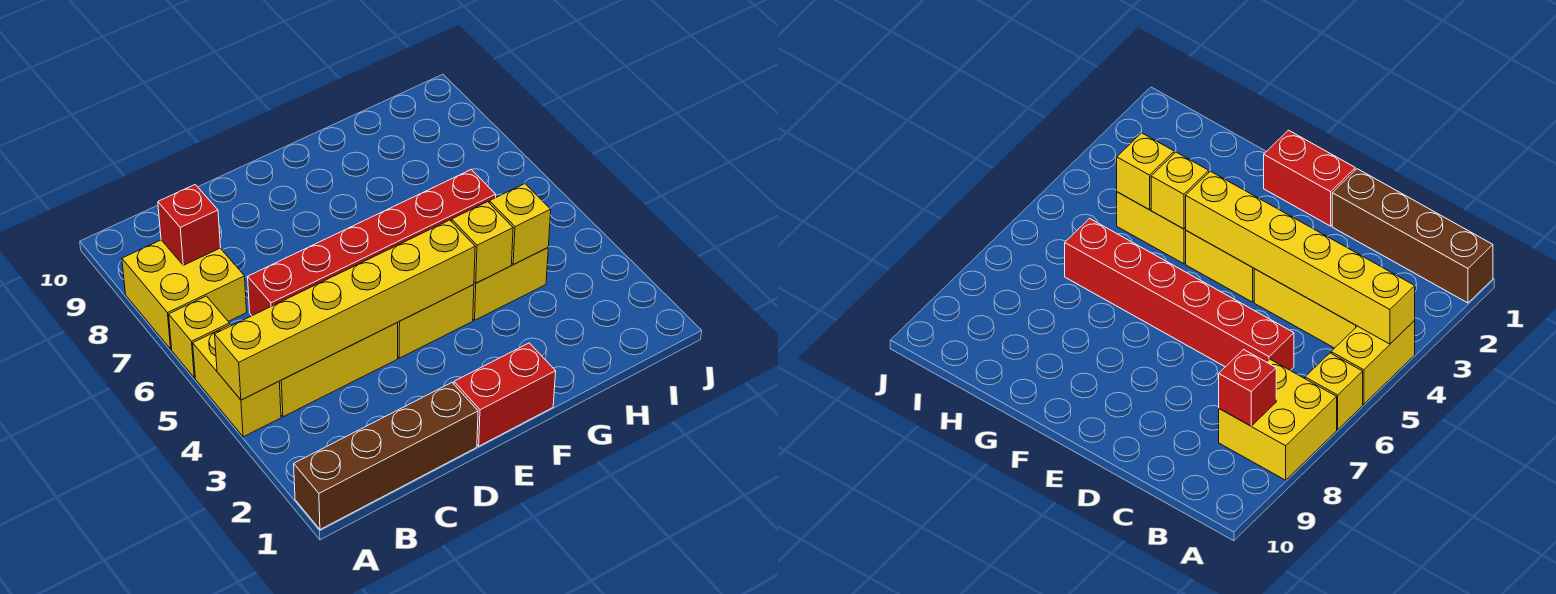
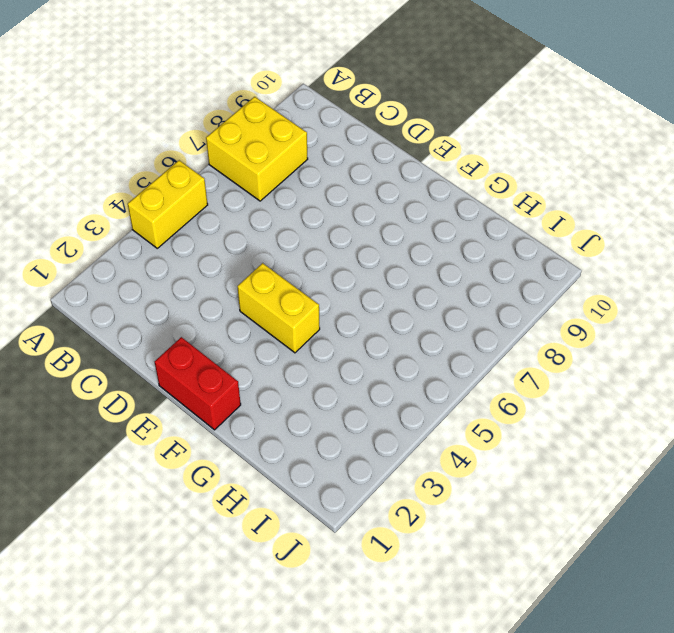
none -> brown 1x4 brick [294,383,478,530]
none -> yellow 1x1 brick [169,296,230,378]
none -> yellow 1x3 brick [279,323,398,417]

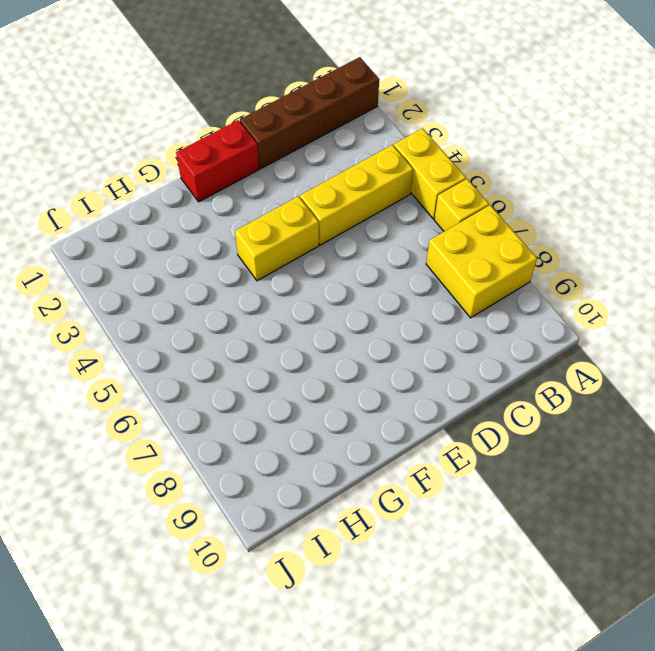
none -> red 1x6 brick [248,170,496,316]
none -> yellow 1x2 brick [473,248,548,320]
none -> yellow 1x6 brick [215,220,475,400]

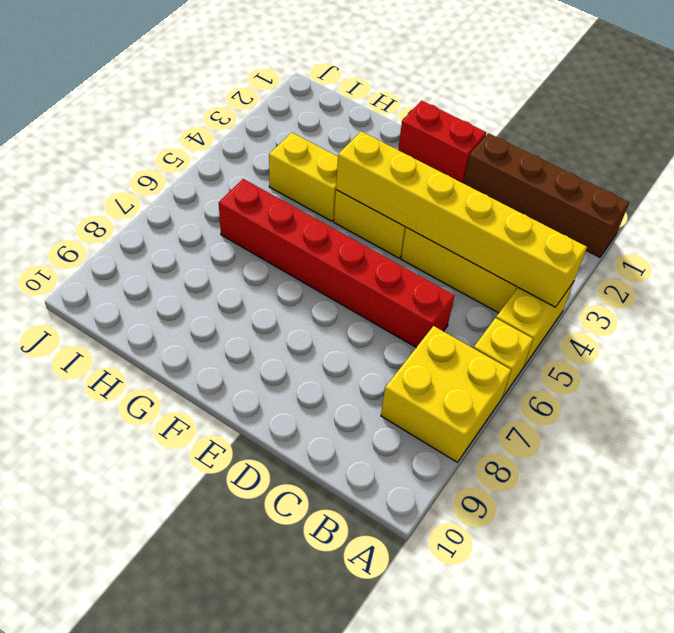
none -> red 1x1 brick [158,185,220,265]
none -> yellow 1x1 brick [452,202,513,283]
none -> yellow 1x1 brick [489,184,551,265]

